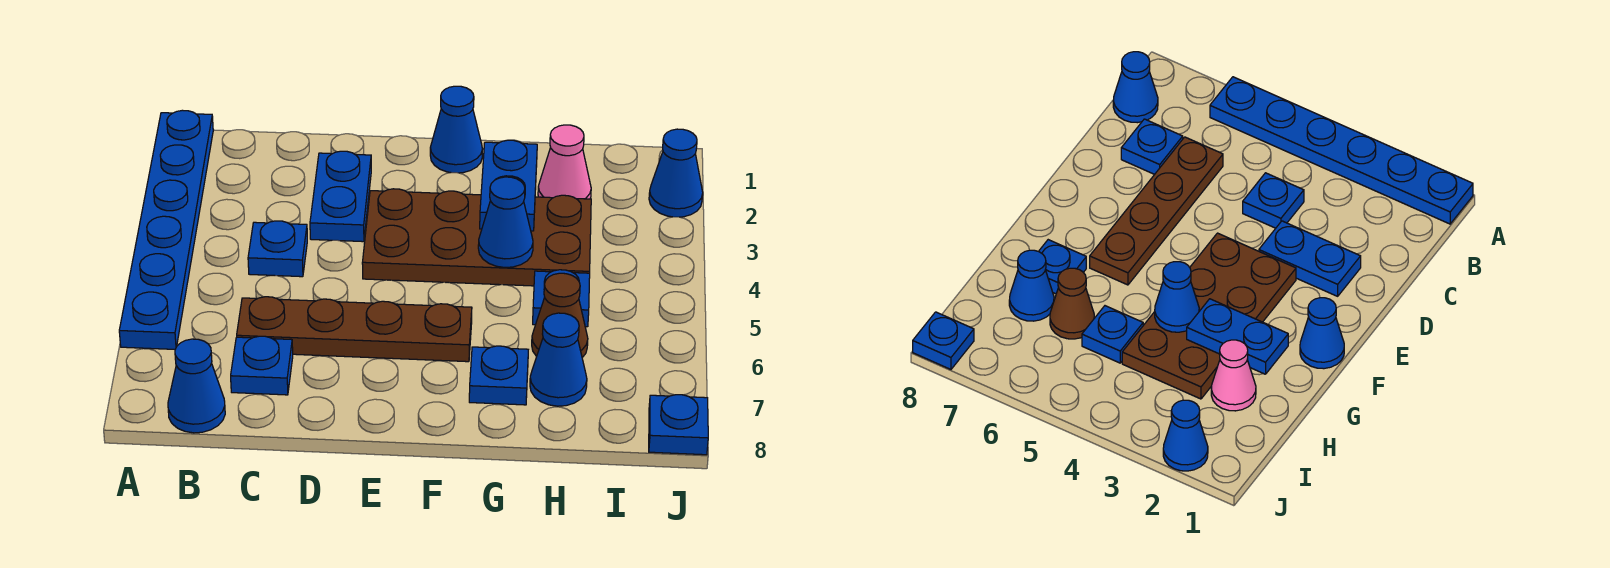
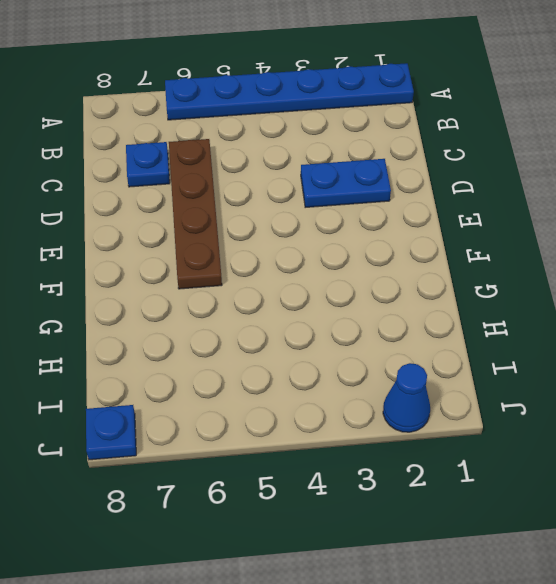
none -> blue 1x1 cone [168,339,225,433]
none -> blue 1x1 plate [248,221,307,277]
none -> brown 2x4 plate [362,189,591,286]

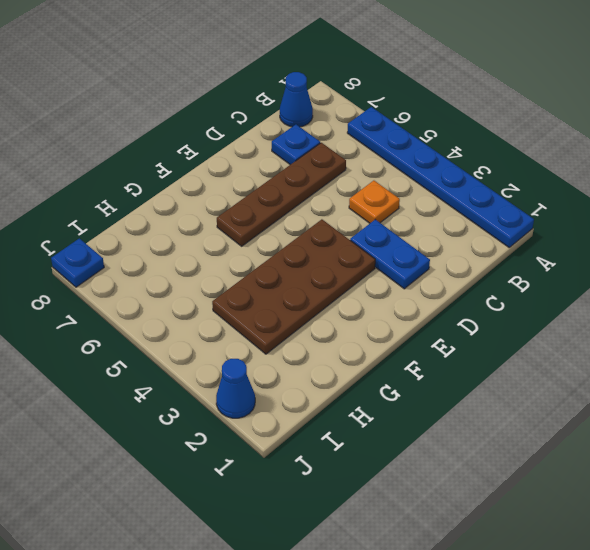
orange 1x1 plate [349,181,400,223] -> blue 1x1 plate [248,221,307,277]
none -> blue 1x1 cone [430,86,482,173]
none -> blue 1x1 plate [469,346,528,405]
none -> pink 1x1 cone [538,125,591,199]

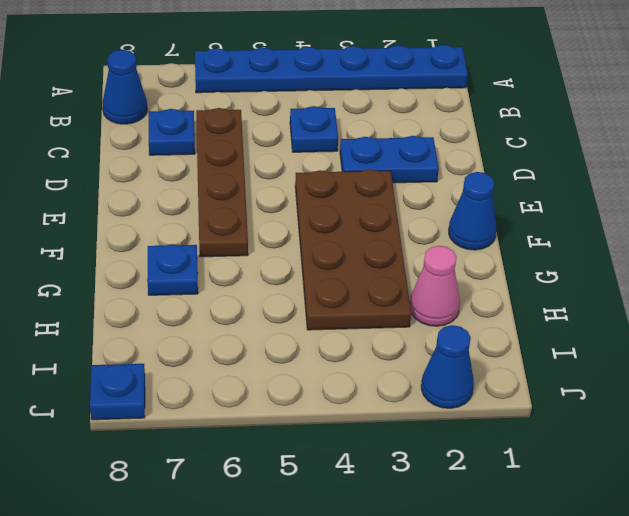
none -> blue 1x1 plate [533,270,590,327]
none -> brown 1x1 cone [532,273,588,358]
none -> blue 1x1 cone [530,313,587,406]

